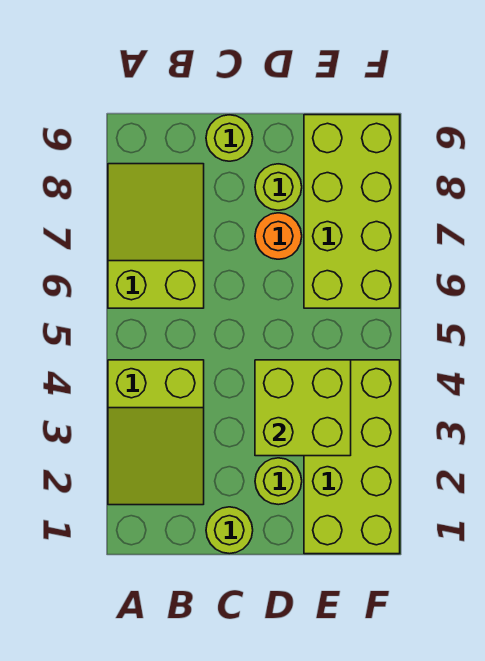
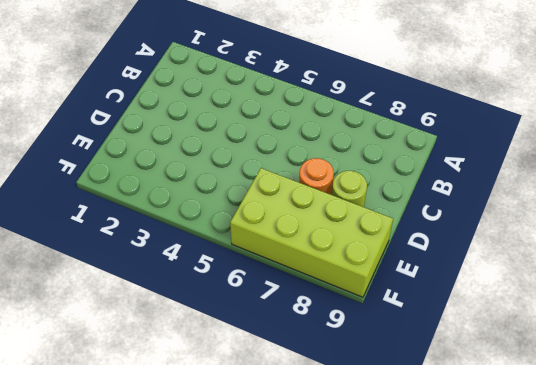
none -> lime 2x3 slope [108,360,204,505]
none -> lime 2x3 slope [108,164,204,308]

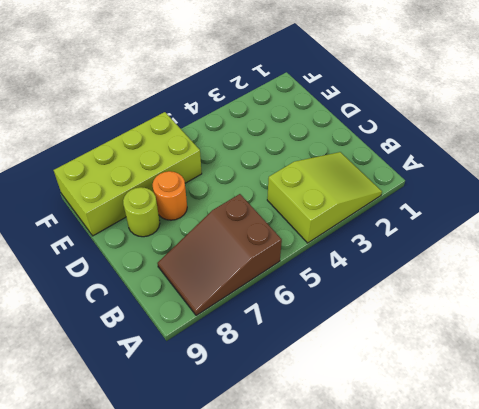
brown 2x3 slope [157,194,282,316] -> lime 2x3 slope [108,164,204,308]
none -> lime 1x1 round brick [206,507,253,554]
none -> lime 1x1 round brick [206,115,253,161]

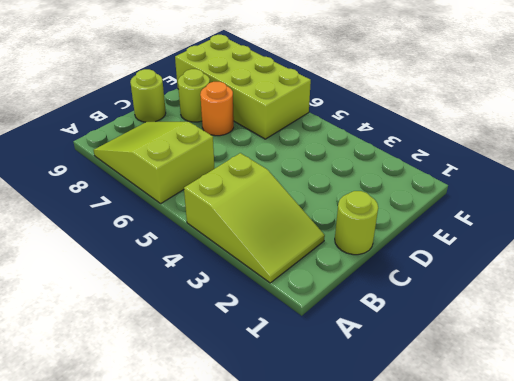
none -> lime 1x1 round brick [255,458,302,505]
none -> lime 2x4 brick [304,360,400,554]

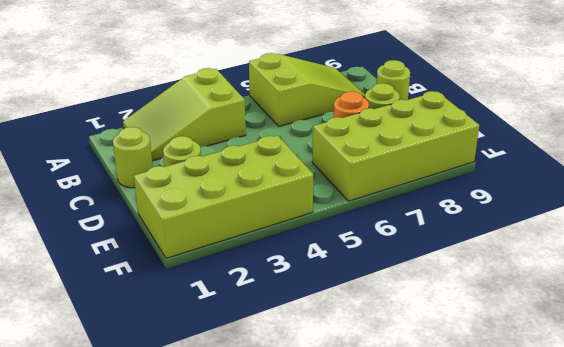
none -> lime 2x2 brick [255,360,351,456]

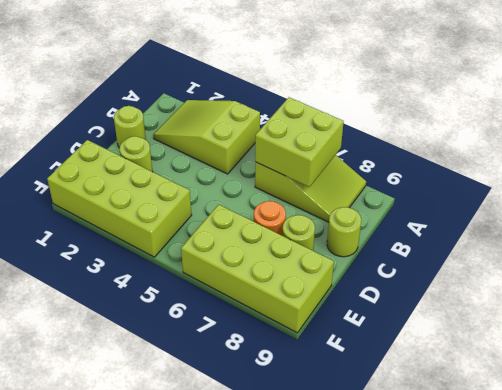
lime 2x2 brick [255,97,344,187] -> lime 2x2 brick moved to [255,360,351,456]

